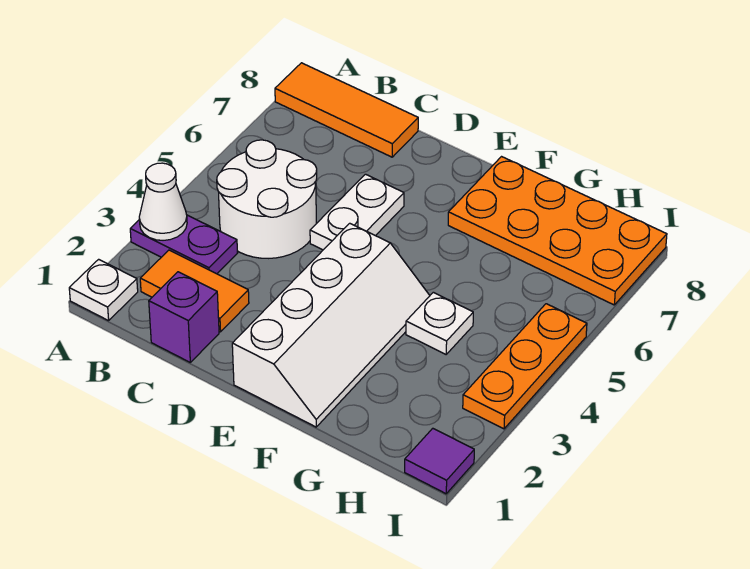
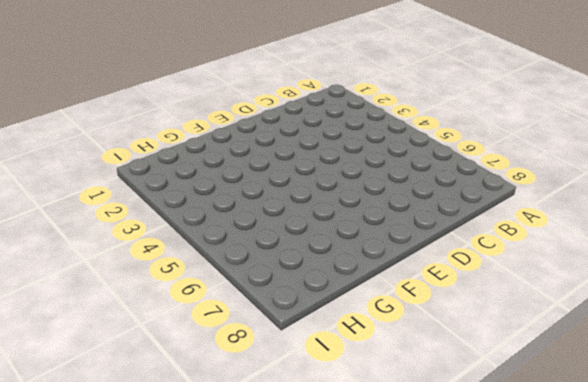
none -> white 1x1 plate [69,259,138,321]
none -> purple 1x2 plate [130,215,237,274]
none -> orange 1x3 tile [275,63,418,157]

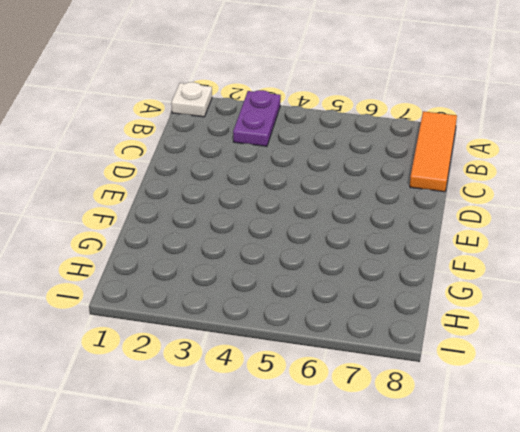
none -> orange 1x2 tile [140,250,249,332]
none -> white 2x2 round brick [217,140,317,258]
none -> purple 1x1 brick [149,272,219,362]

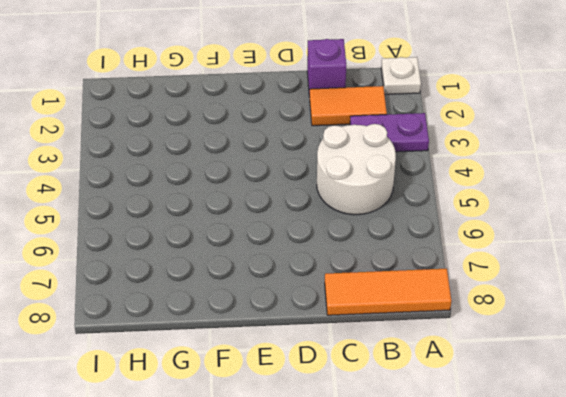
none -> white 1x2 plate [310,174,404,250]
none -> white 2x4 slope [232,223,430,427]
none -> orange 2x4 plate [448,157,667,305]

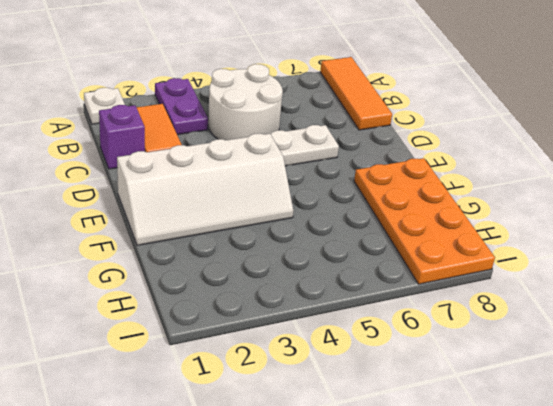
none -> white 1x1 plate [406,292,473,354]
none -> purple 1x1 tile [405,428,474,494]
none -> orange 1x3 plate [463,304,587,429]

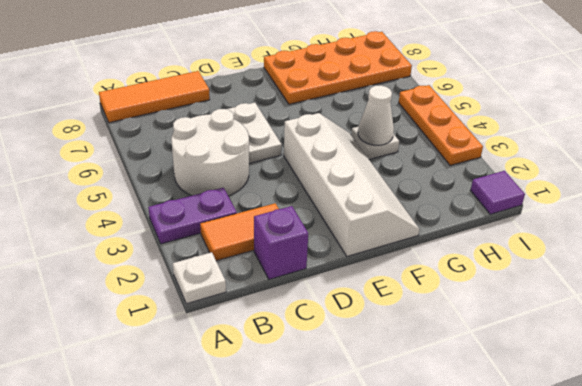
white 1x1 cone [358,85,394,145] -> white 1x1 cone moved to [139,163,187,240]

